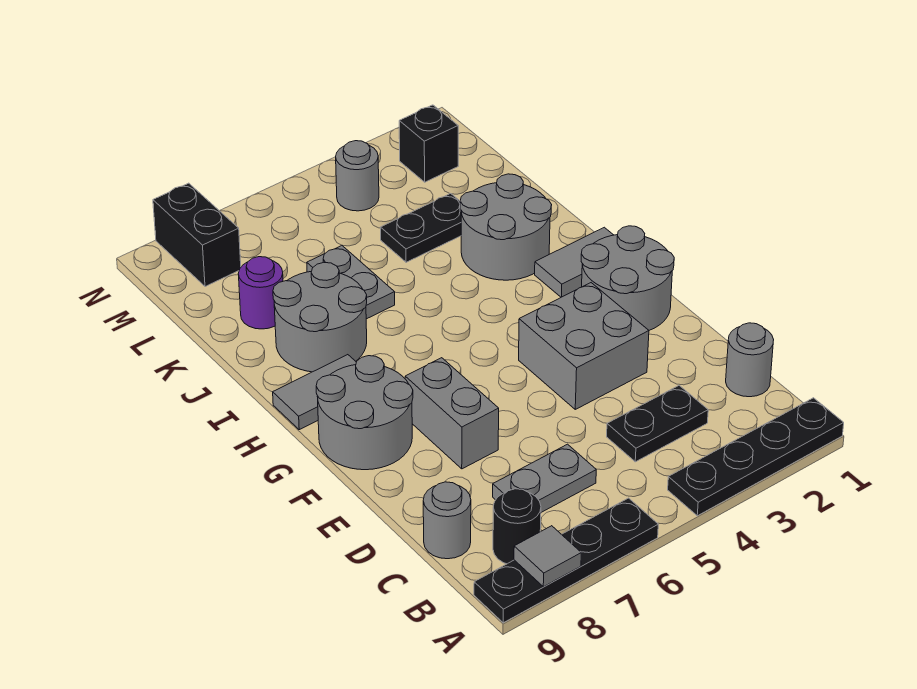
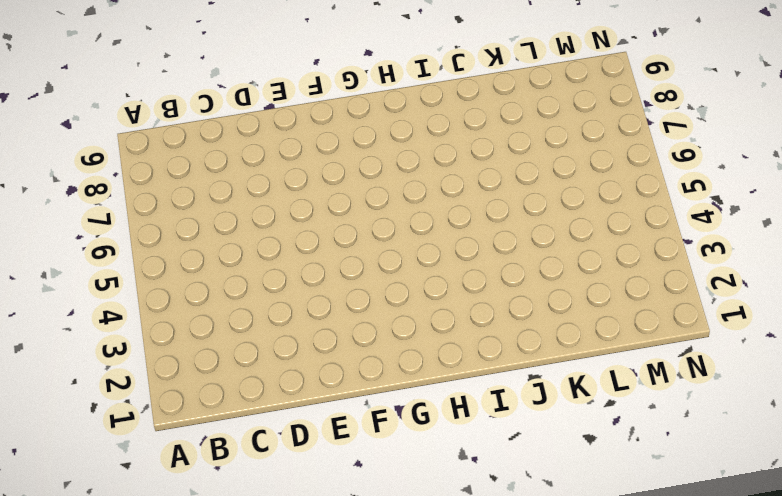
none -> black 1x4 plate [668,398,844,516]
none -> black 1x4 plate [474,498,658,623]
none -> black 1x1 round brick [493,489,541,564]

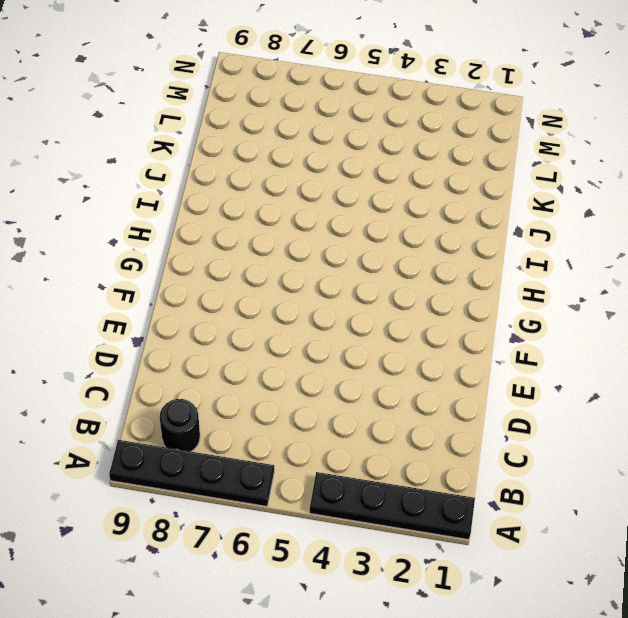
none -> grey 1x1 round brick [726,323,774,397]
none -> black 1x2 plate [607,386,708,462]
none -> grey 1x2 plate [493,444,596,512]

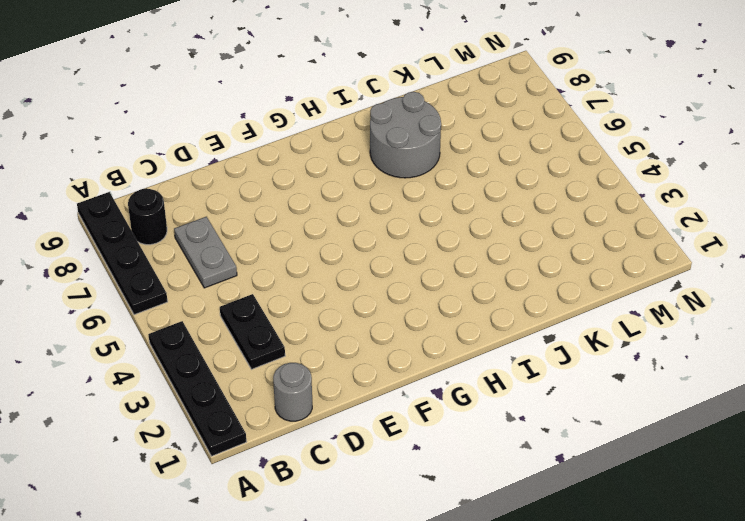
none -> grey 1x1 round brick [423,482,471,559]
none -> grey 2x2 brick [519,283,649,409]
none -> grey 1x2 brick [405,358,499,469]

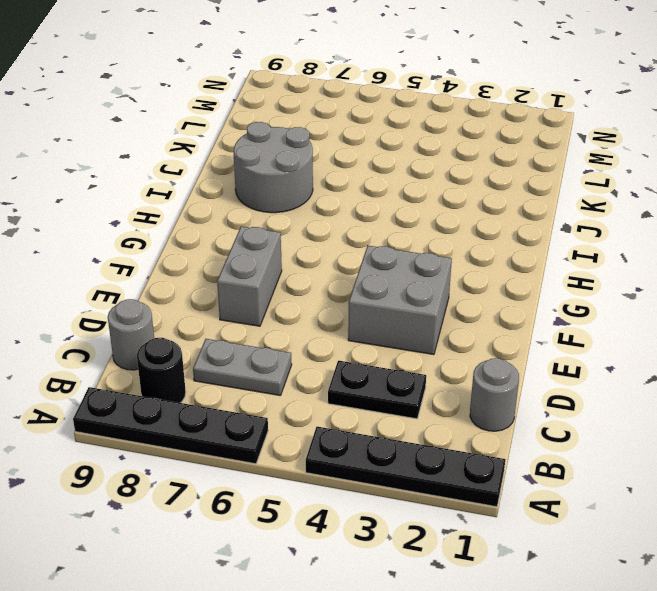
none -> grey 2x2 round brick [581,226,674,330]
none -> grey 2x2 round brick [316,356,413,470]
none -> grey 1x2 tile [535,227,613,297]

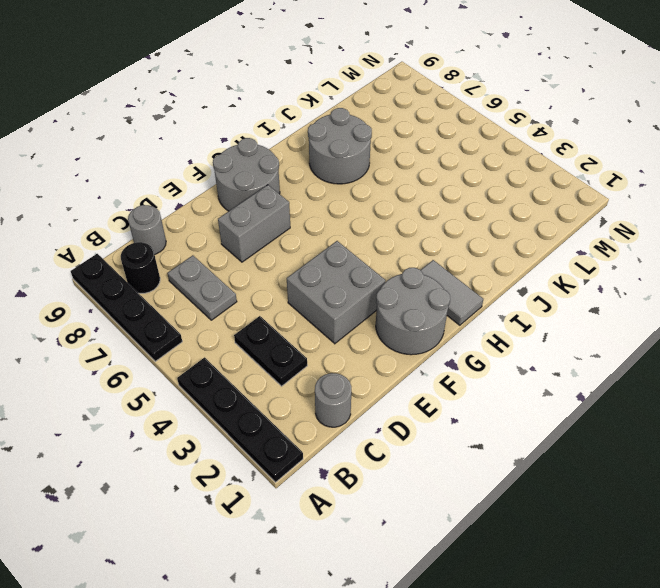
none -> grey 1x2 tile [273,355,356,430]
none -> grey 2x2 round brick [460,174,552,280]
none -> grey 1x2 plate [307,246,395,319]

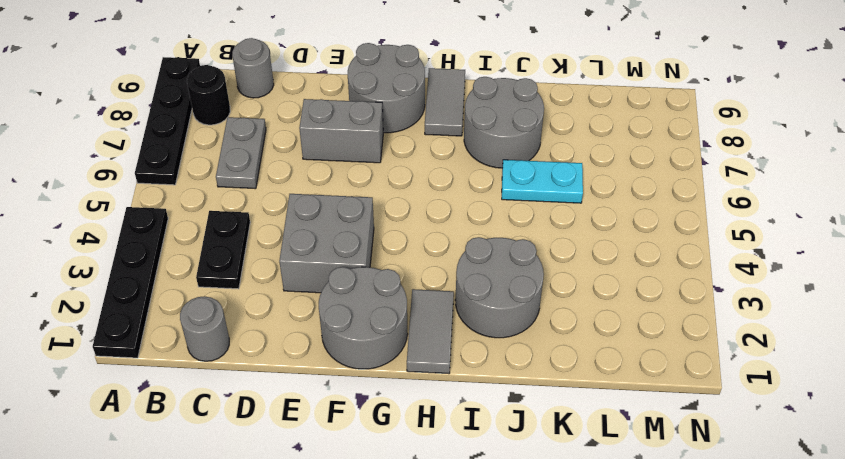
cyan 1x2 plate [502,160,583,203] -> grey 1x2 plate [307,246,395,319]
none -> black 1x2 plate [380,194,461,262]
none -> purple 1x1 round brick [238,257,283,329]
none -> black 1x1 brick [399,105,458,182]

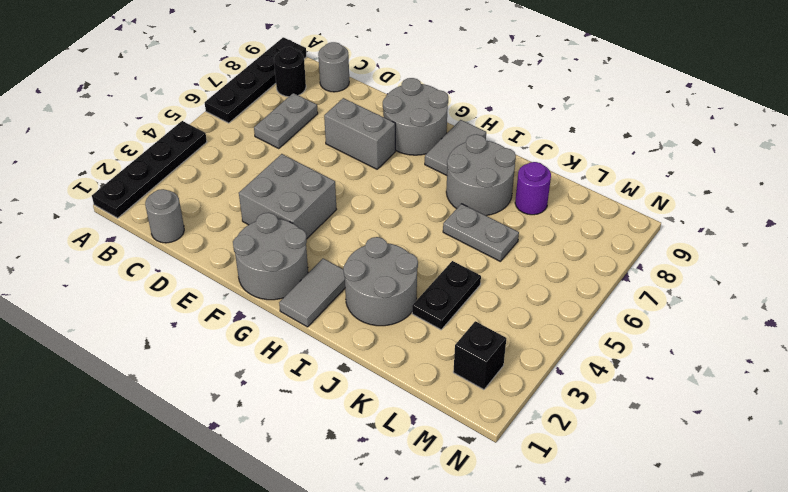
none -> black 1x2 plate [607,386,708,462]
none -> grey 1x1 round brick [336,141,379,211]
none -> black 1x2 brick [153,183,241,287]

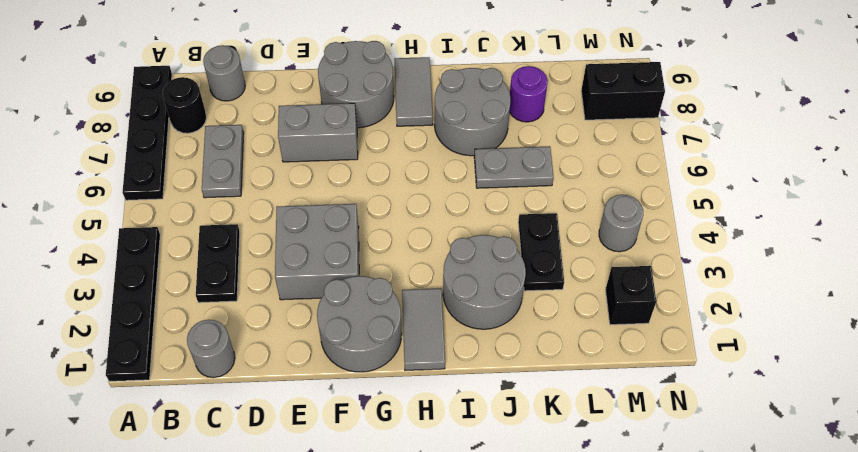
none -> grey 1x1 tile [514,526,581,587]

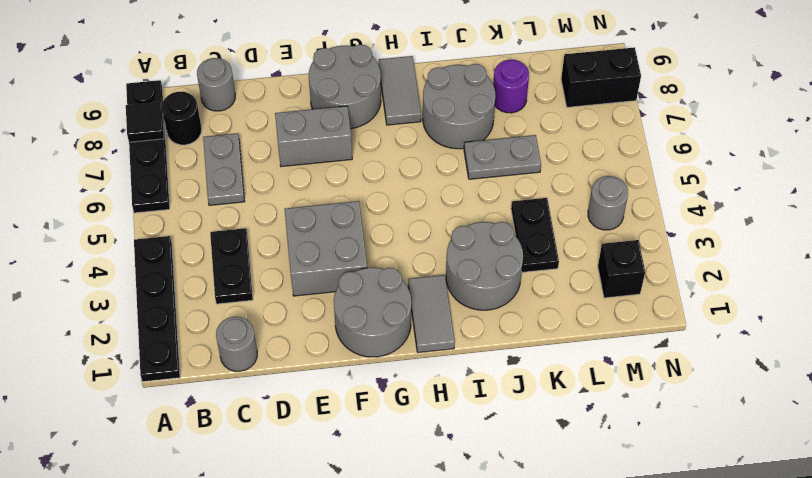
black 1x1 tile [126,102,164,142] -> grey 1x1 tile [514,526,581,587]

